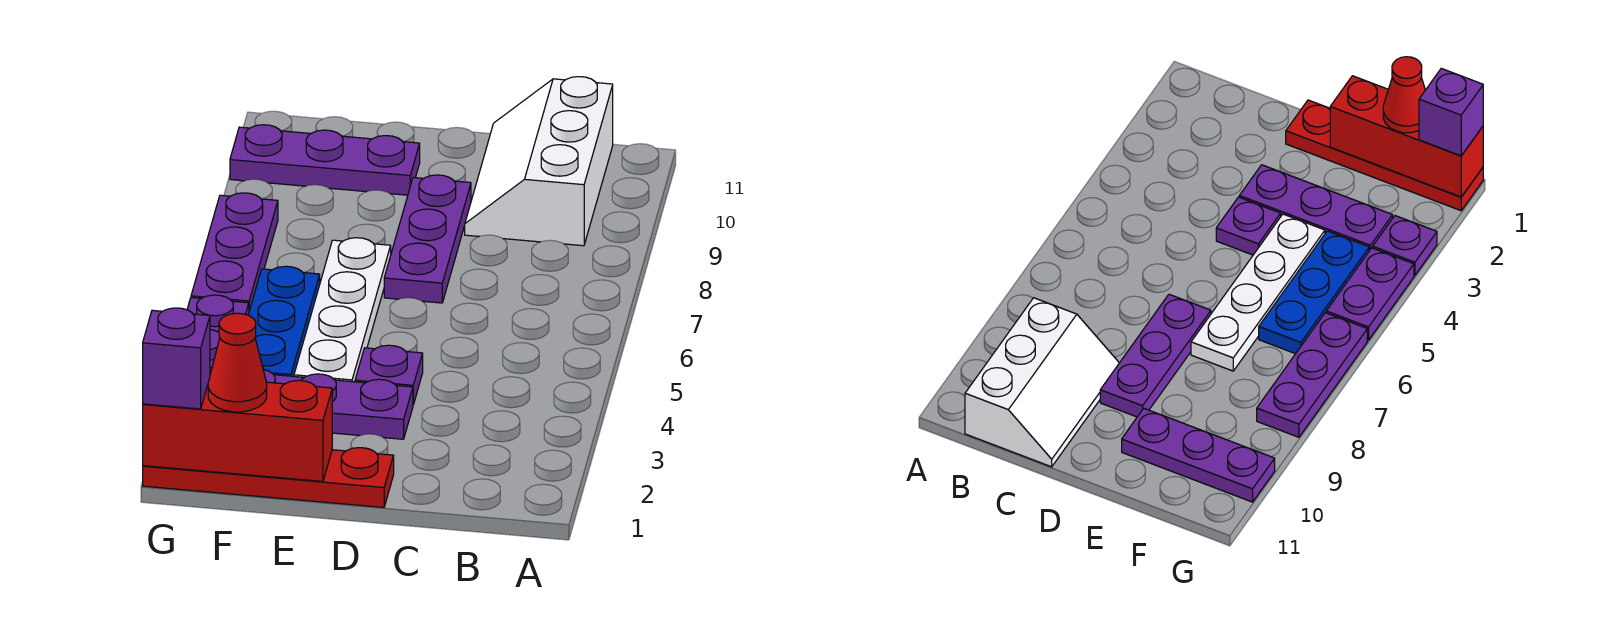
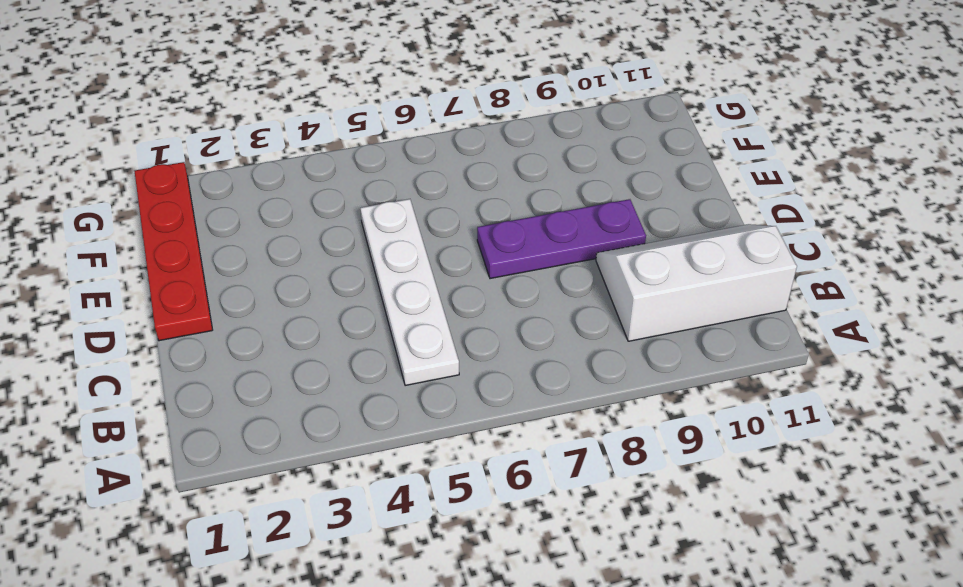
white 1x4 plate [360,199,459,386] -> white 1x4 plate turned to [294,238,391,382]
none -> purple 1x3 plate [263,369,413,439]
none -> purple 1x1 plate [355,345,423,405]
none -> purple 1x3 plate [230,125,420,195]

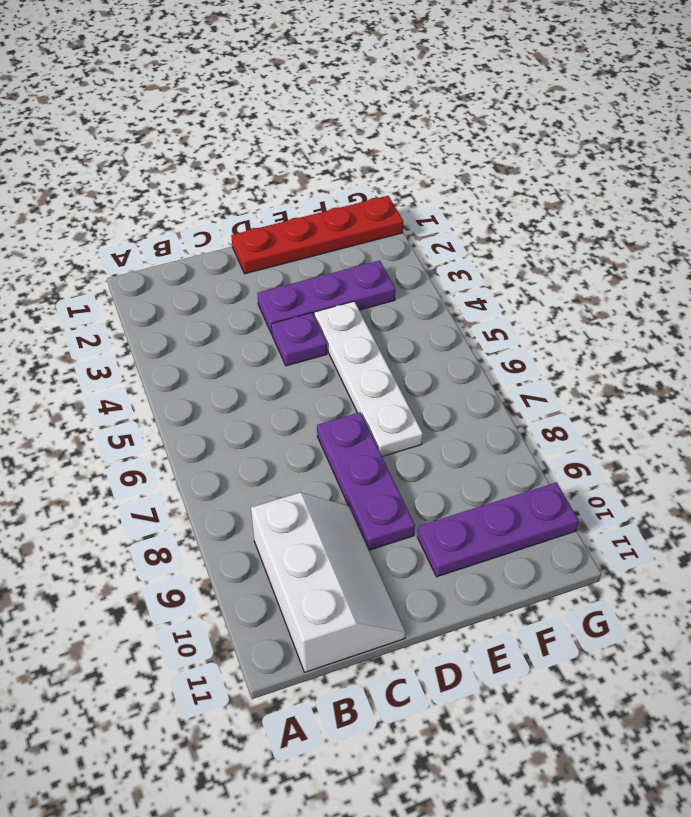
none -> blue 1x3 plate [248,266,320,376]
none -> purple 1x1 plate [1373,216,1437,275]
none -> purple 1x2 plate [187,295,249,368]

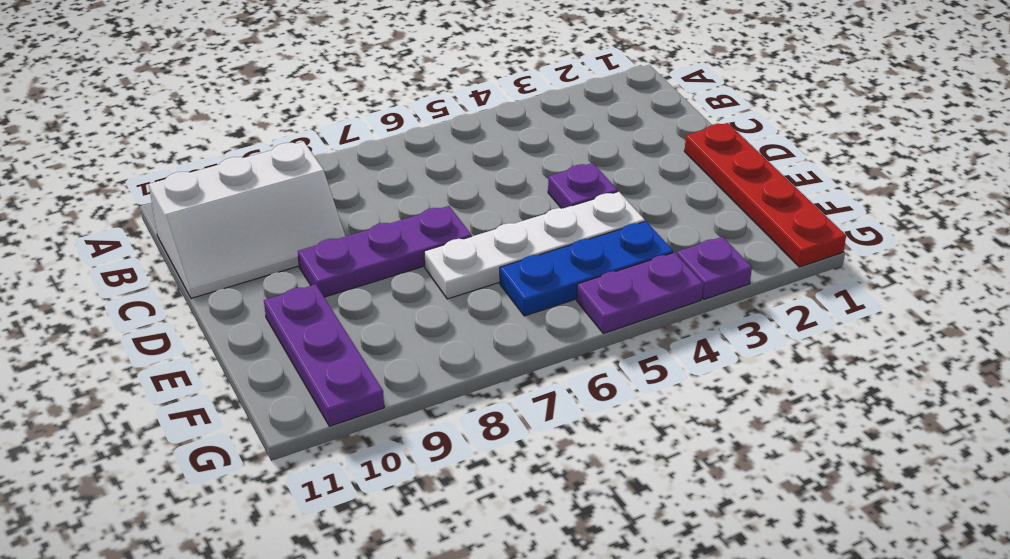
none -> purple 1x3 plate [263,369,413,439]
none -> purple 1x3 plate [191,193,278,311]
none -> red 1x3 brick [143,380,332,482]

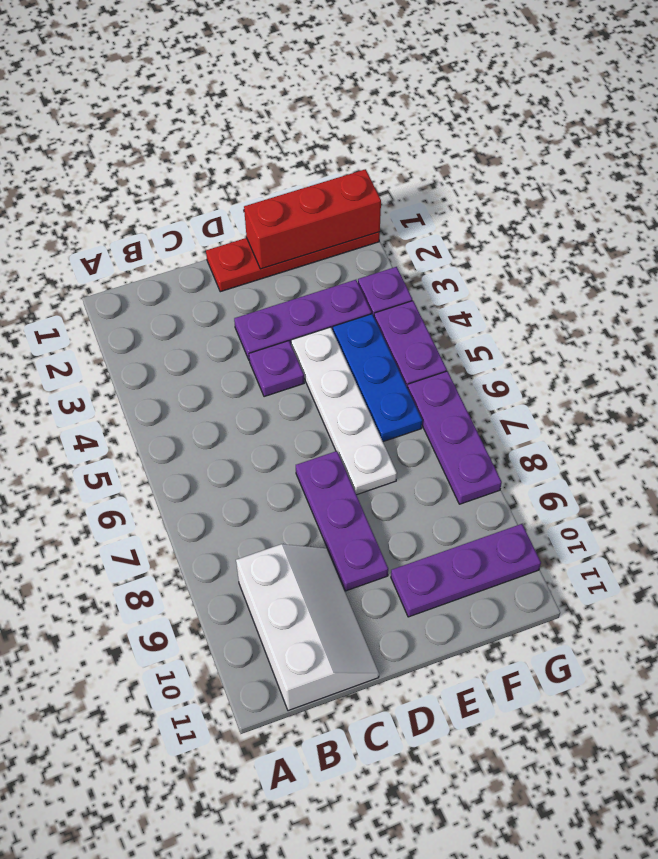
none -> red 1x1 cone [208,313,267,412]
none -> purple 1x1 brick [143,308,210,409]

